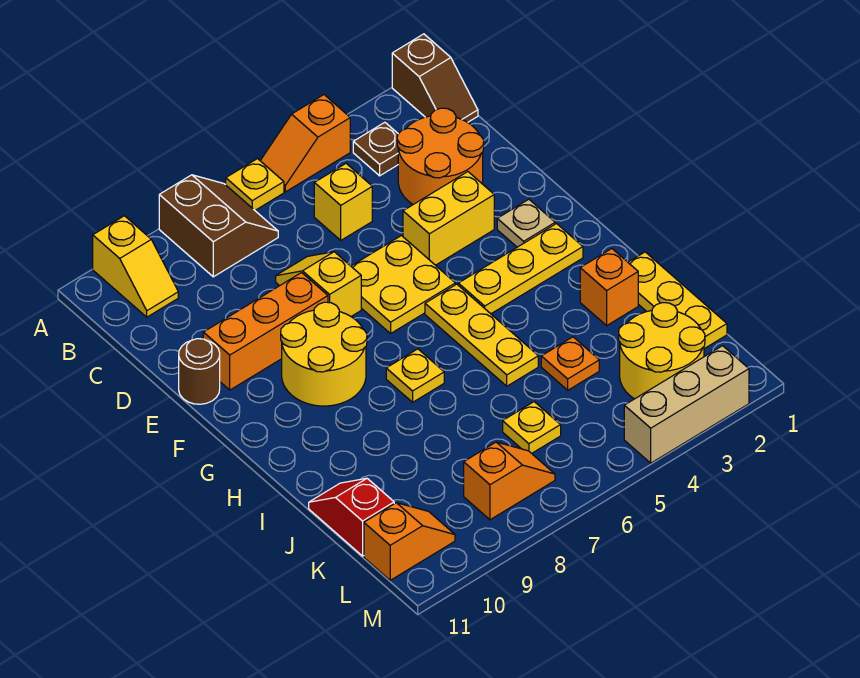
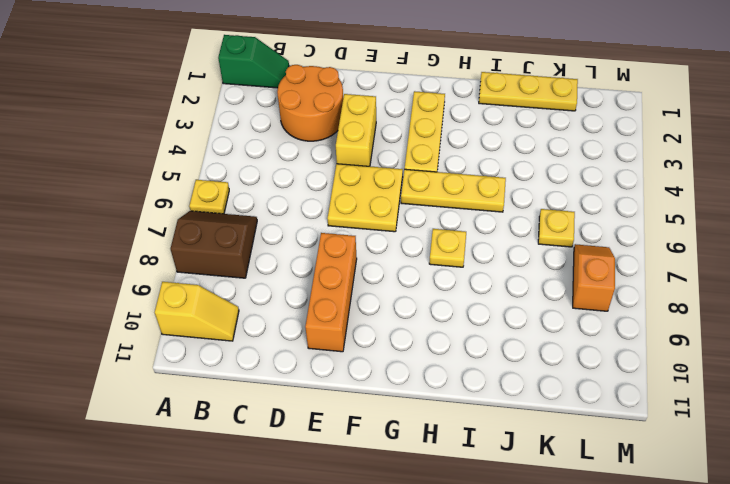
green 1x2 slope [218,35,289,88] -> brown 1x2 slope [392,34,478,122]
none -> orange 1x2 slope [260,95,350,192]
none -> brown 1x1 plate [353,122,398,176]
none -> yellow 1x1 brick [314,164,372,240]

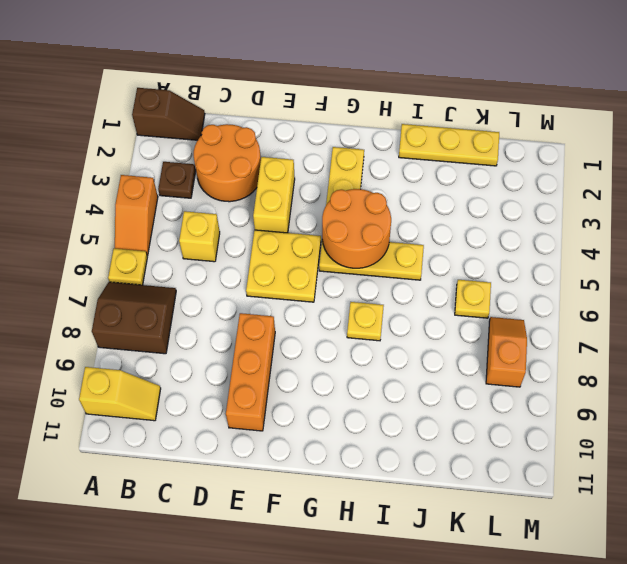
orange 2x2 round brick [322,189,391,268] -> none
none -> yellow 1x2 slope [276,252,361,316]
none -> brown 1x1 round brick [179,339,220,404]
none -> tan 1x1 plate [497,199,555,247]

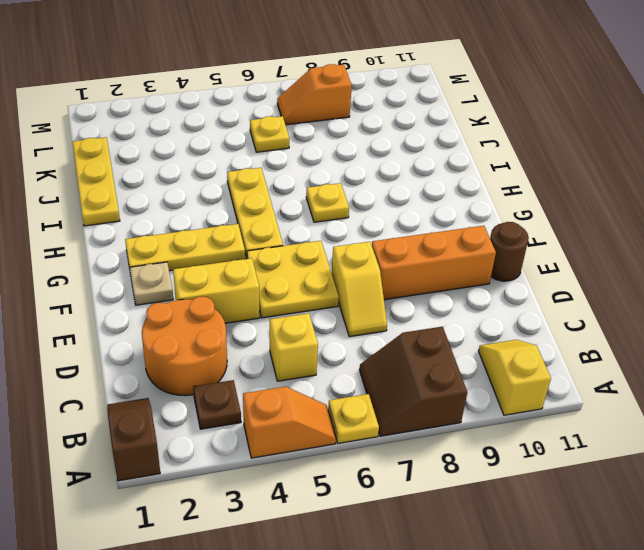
none -> yellow 2x2 round brick [281,302,367,406]
none -> orange 1x1 brick [580,249,638,325]
none -> orange 1x1 plate [541,337,599,390]

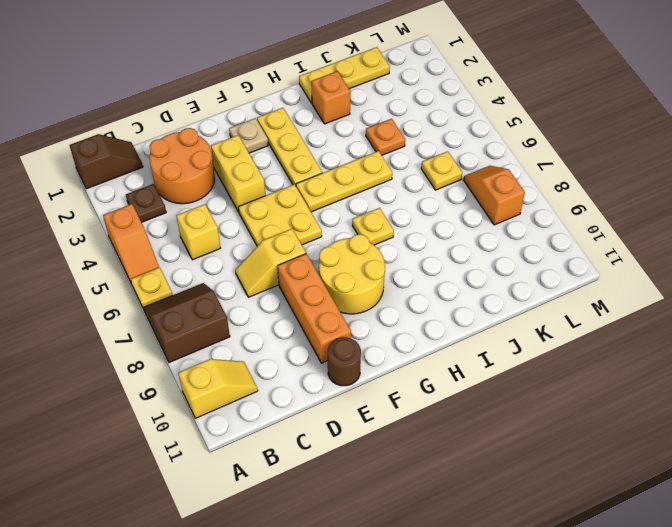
none -> red 1x2 slope [309,478,394,556]
none -> yellow 2x2 round brick [619,303,705,399]
none -> orange 1x2 slope [364,503,455,580]

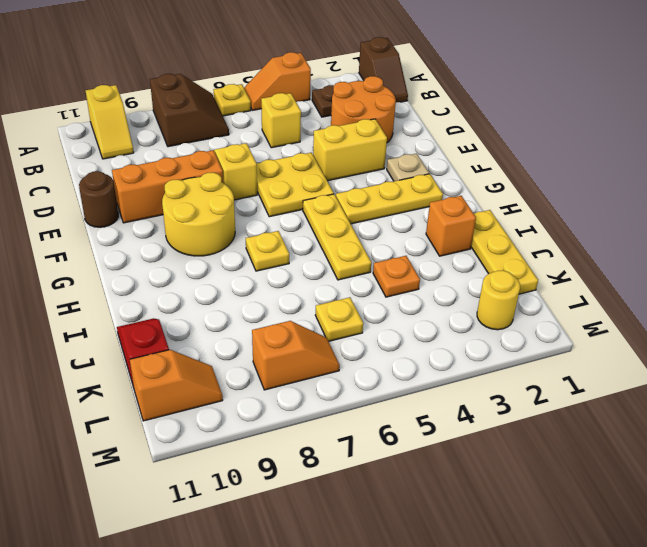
yellow 1x1 round brick [477,270,520,330] -> yellow 2x2 round brick [619,303,705,399]
none -> tan 1x3 brick [624,346,749,463]

